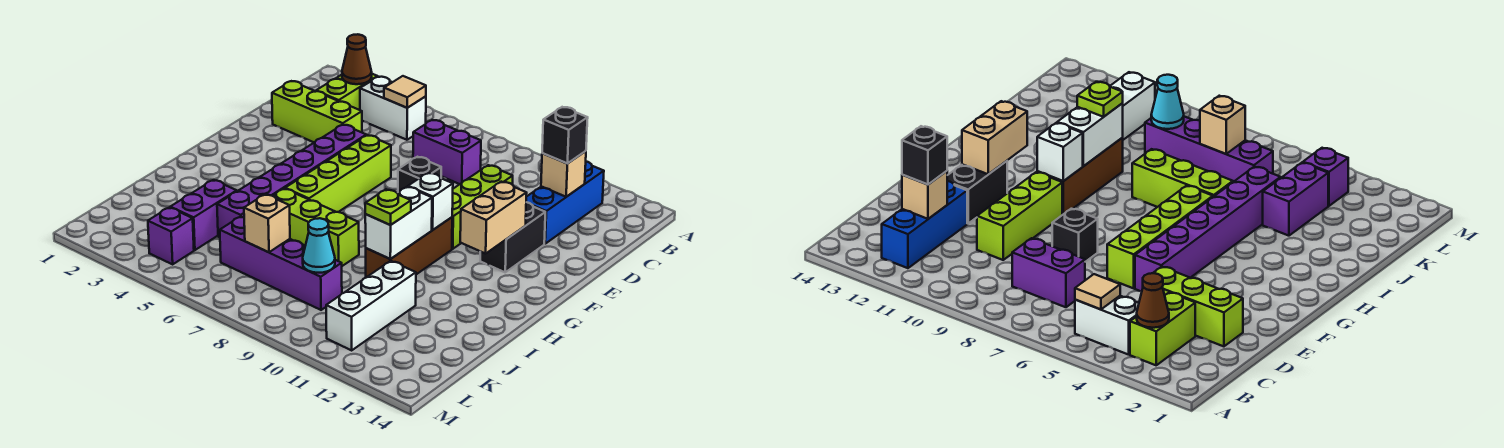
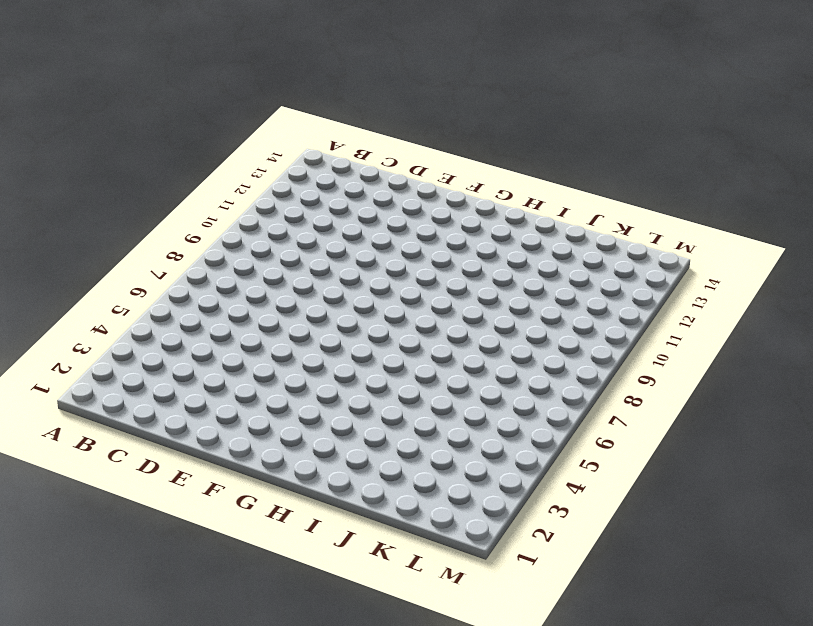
none -> lime 1x2 brick [316,74,378,110]
none -> white 1x2 brick [360,77,426,140]
none -> blue 1x3 brick [526,162,604,244]

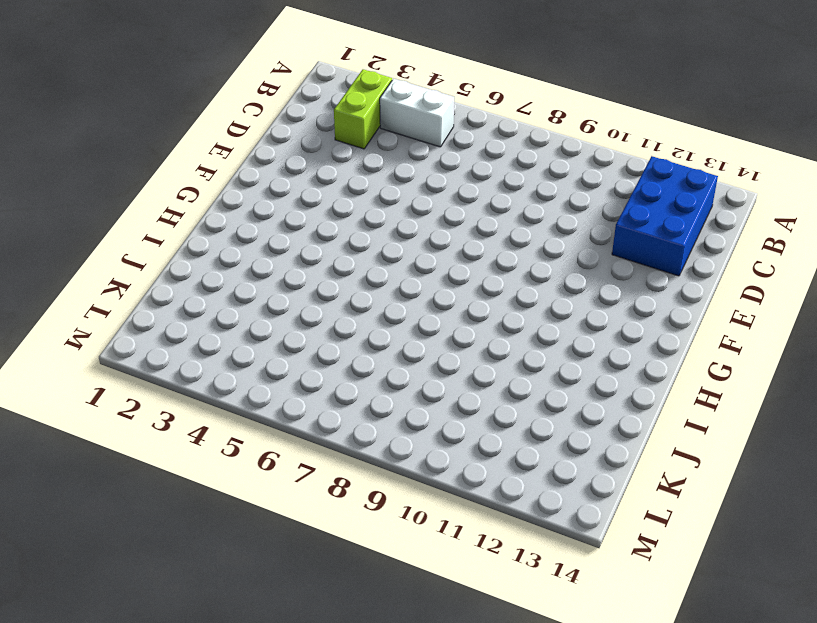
blue 2x3 brick [612,156,718,276] -> blue 1x3 brick [526,162,604,244]
none -> purple 1x2 brick [413,120,481,184]
none -> lime 1x3 brick [272,81,362,142]
none -> lime 1x3 brick [452,165,513,249]

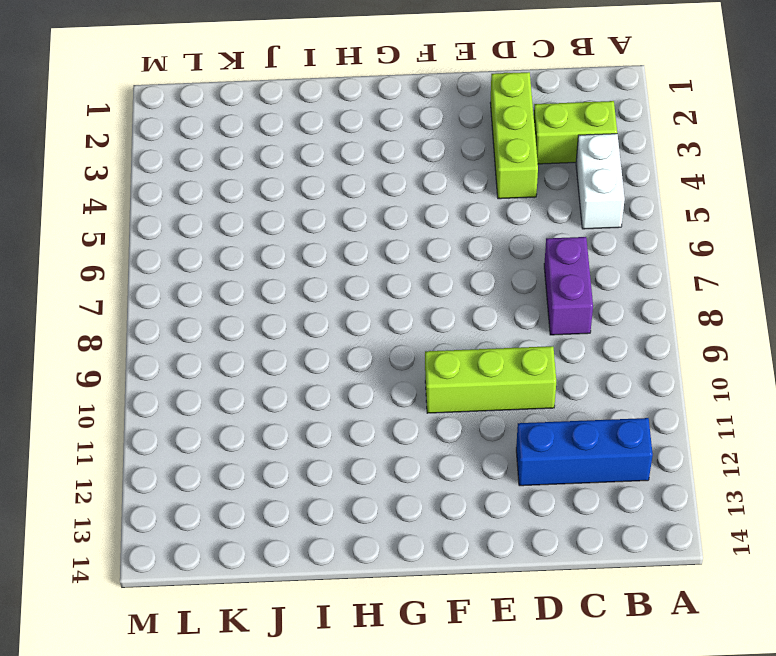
none -> purple 1x6 brick [217,125,366,237]
none -> lime 1x4 brick [285,135,391,212]
none -> black 1x1 brick [398,157,441,192]

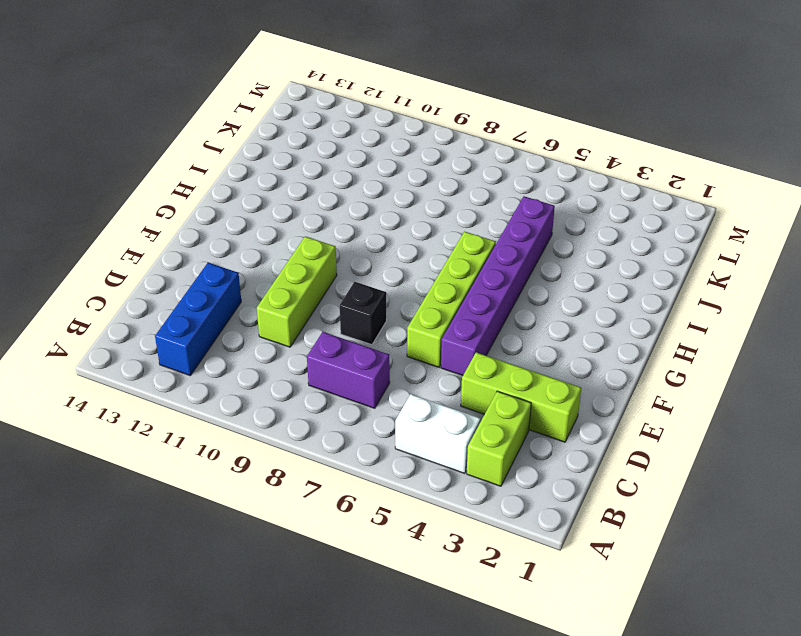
none -> black 1x2 brick [480,202,545,272]
none -> brown 1x3 brick [366,217,452,277]
none -> lime 1x3 brick [273,189,359,266]

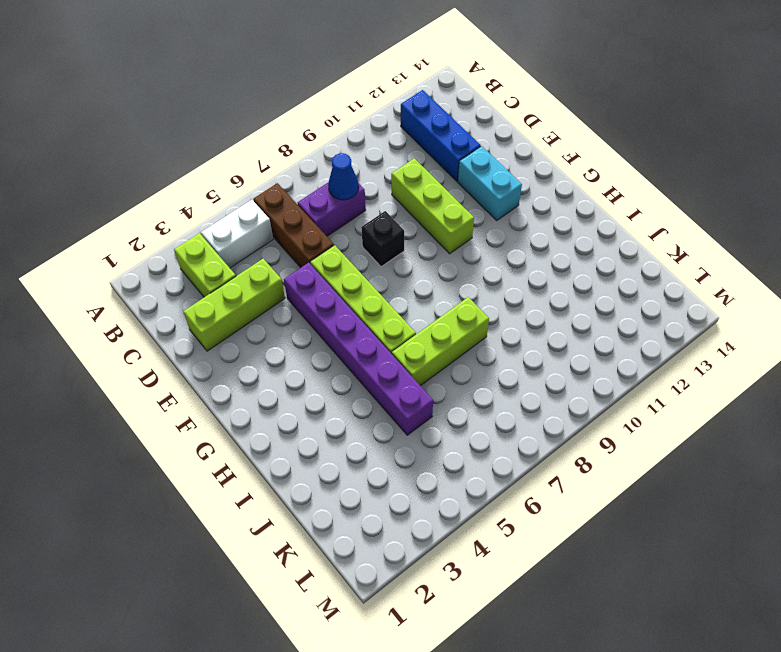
brown 1x3 brick [253,183,334,267] -> brown 1x3 brick moved to [366,217,452,277]
blue 1x1 cone [328,153,359,200] -> none
cyan 1x2 brick [458,146,522,220] -> black 1x2 brick [480,202,545,272]
none -> purple 1x2 brick [170,180,237,250]
none -> white 1x3 brick [326,261,416,350]
none -> purple 1x4 brick [220,216,342,310]

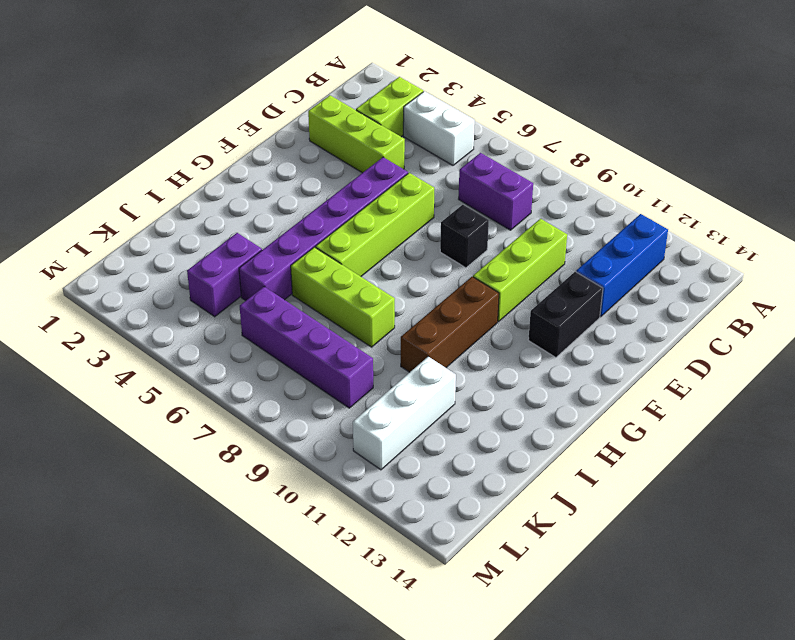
none -> purple 1x1 brick [148,207,194,264]
none -> brown 1x1 cone [342,34,372,84]
none -> tan 1x1 tile [384,76,426,108]

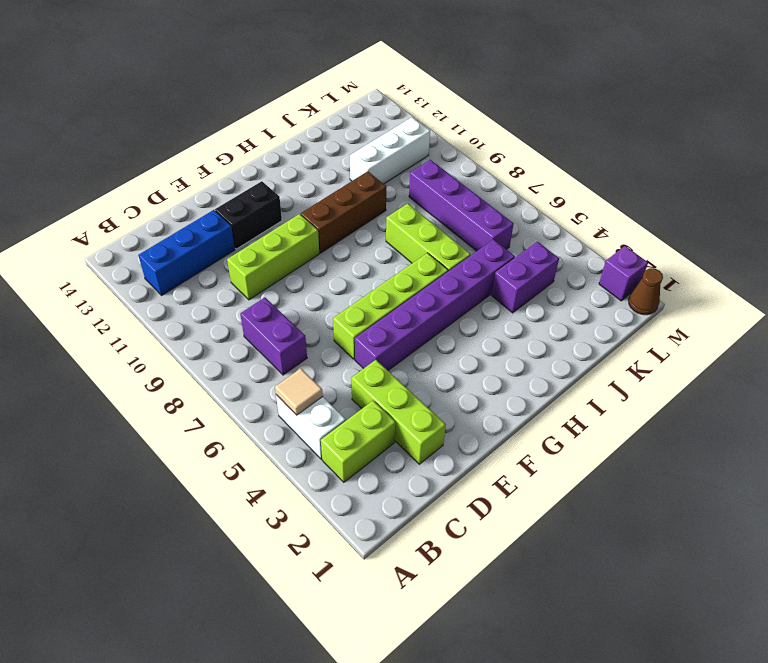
brown 1x1 cone [628,268,663,315] -> brown 1x1 cone moved to [342,34,372,84]
purple 1x1 brick [599,246,648,301] -> purple 1x1 brick moved to [148,207,194,264]
none -> black 1x1 brick [398,157,441,192]
none -> tan 1x1 brick [541,151,586,197]
none -> tan 1x2 brick [460,182,527,254]

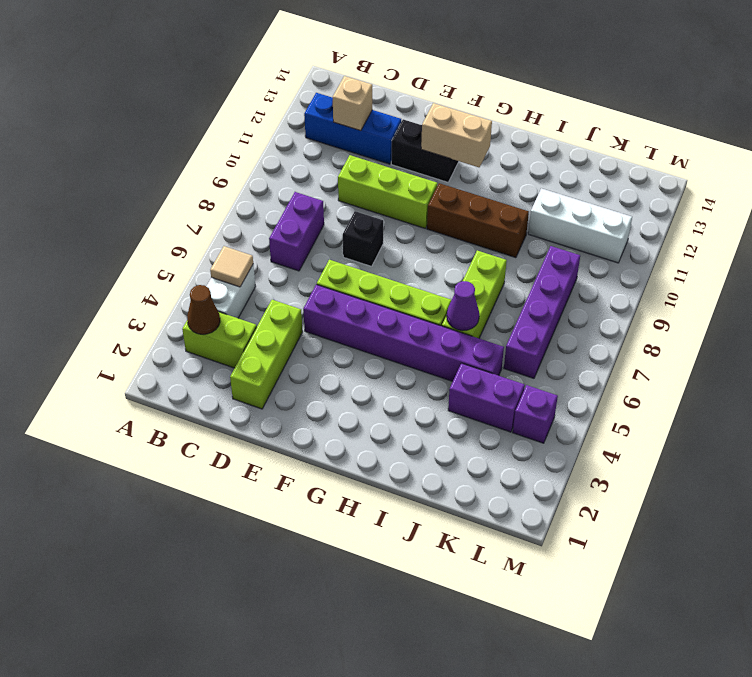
purple 1x1 cone [447,281,479,331] -> none
none -> white 1x1 brick [408,173,453,230]
none -> white 1x2 brick [365,187,432,259]
none -> tan 1x1 brick [244,194,290,252]

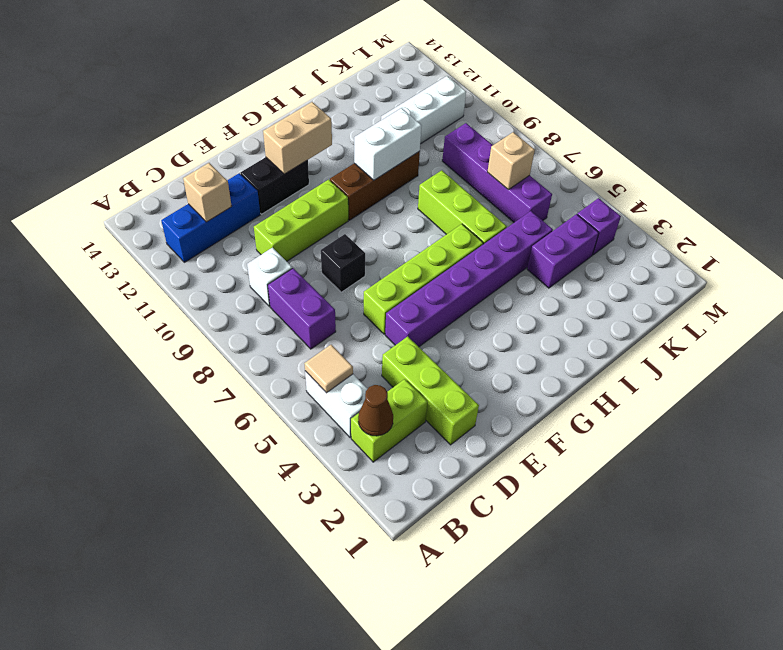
white 1x1 brick [247,248,292,306] -> white 1x1 brick moved to [408,173,453,230]
none -> cyan 1x1 cone [303,218,335,273]
none -> black 1x1 brick [542,107,588,163]
none -> lime 1x1 plate [365,189,411,225]

